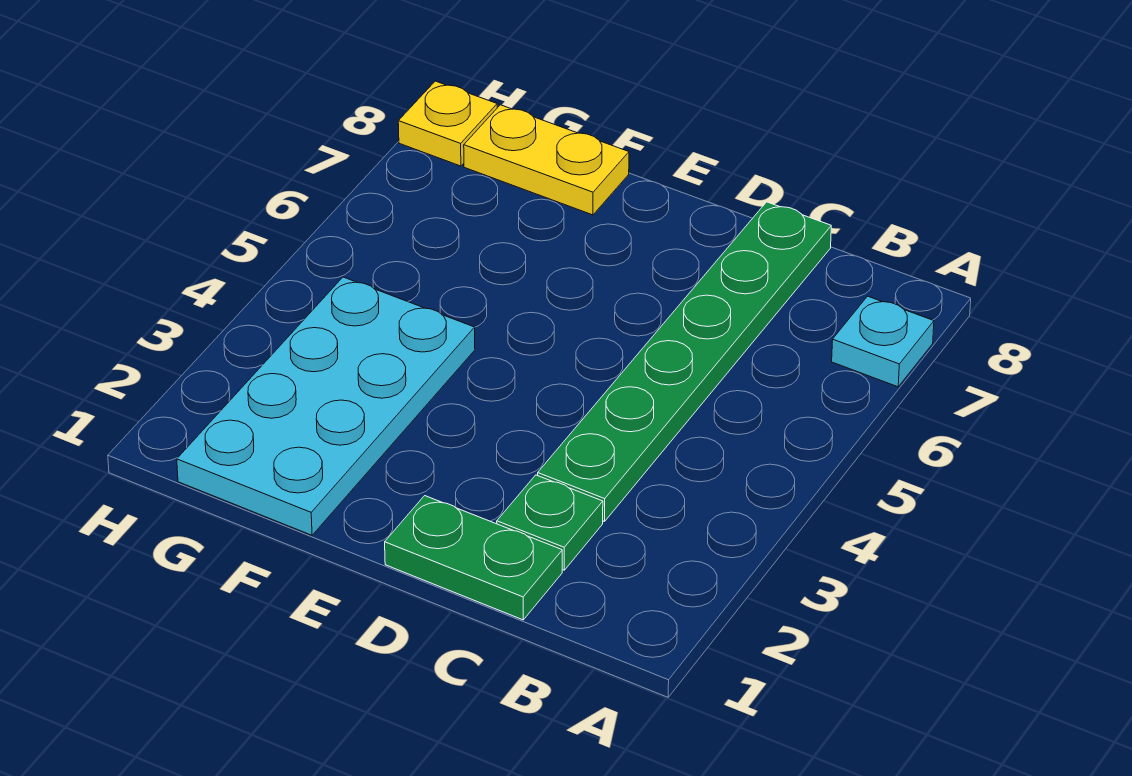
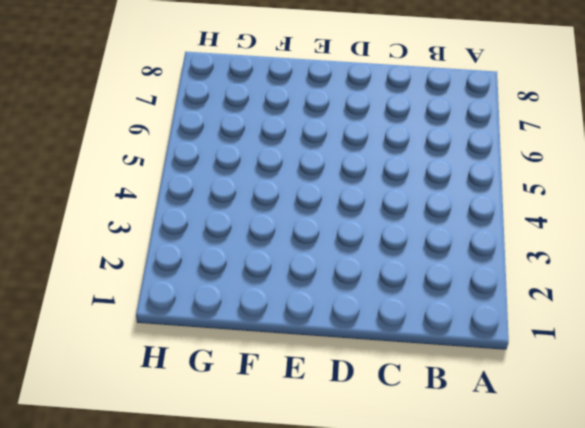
none -> cyan 1x1 plate [832,296,934,387]
none -> green 1x2 plate [385,496,562,620]

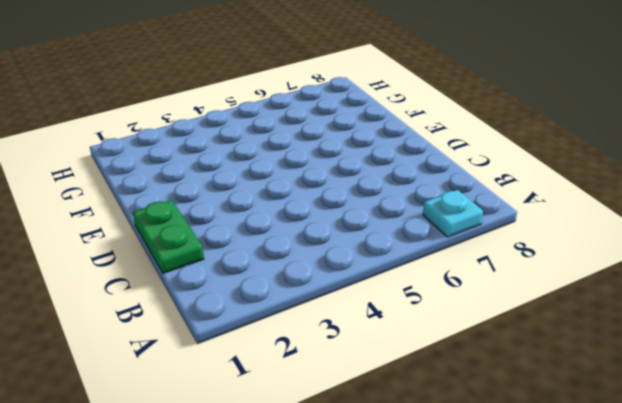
none -> green 1x1 plate [497,475,603,570]
none -> green 1x6 plate [538,202,831,522]

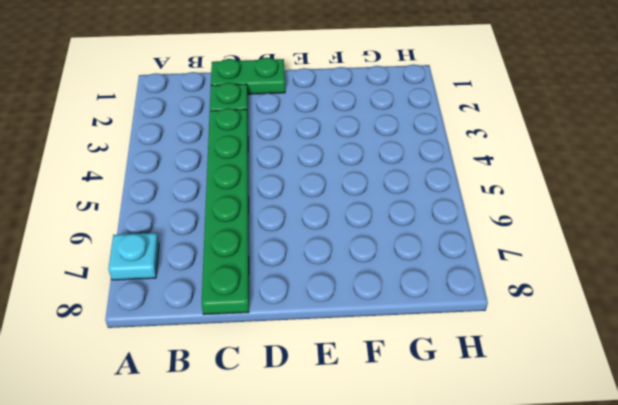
none -> cyan 2x4 plate [177,277,475,535]
none -> yellow 1x2 plate [464,105,629,215]

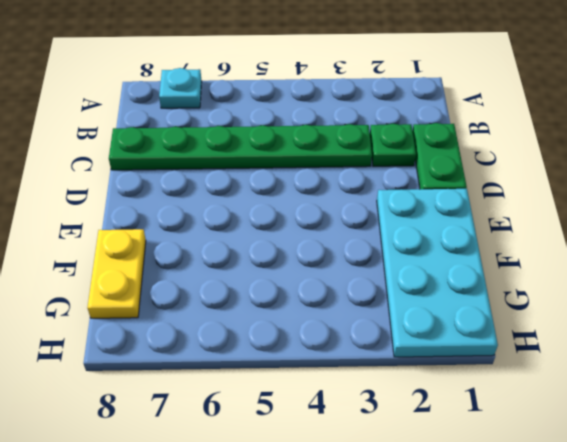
cyan 2x4 plate [377,189,498,357] -> cyan 2x4 plate turned to [177,277,475,535]
none -> yellow 1x1 plate [398,81,497,166]

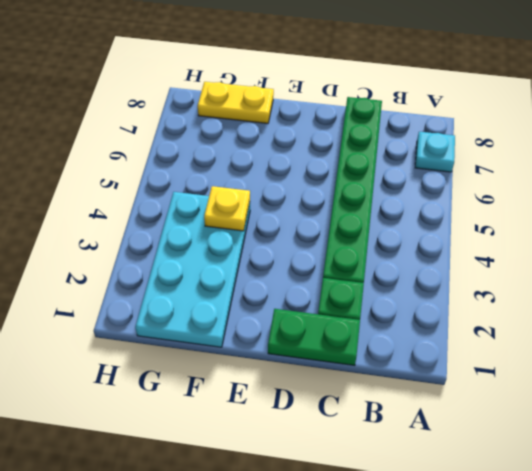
yellow 1x1 plate [204,186,250,231] -> yellow 1x1 plate moved to [398,81,497,166]

